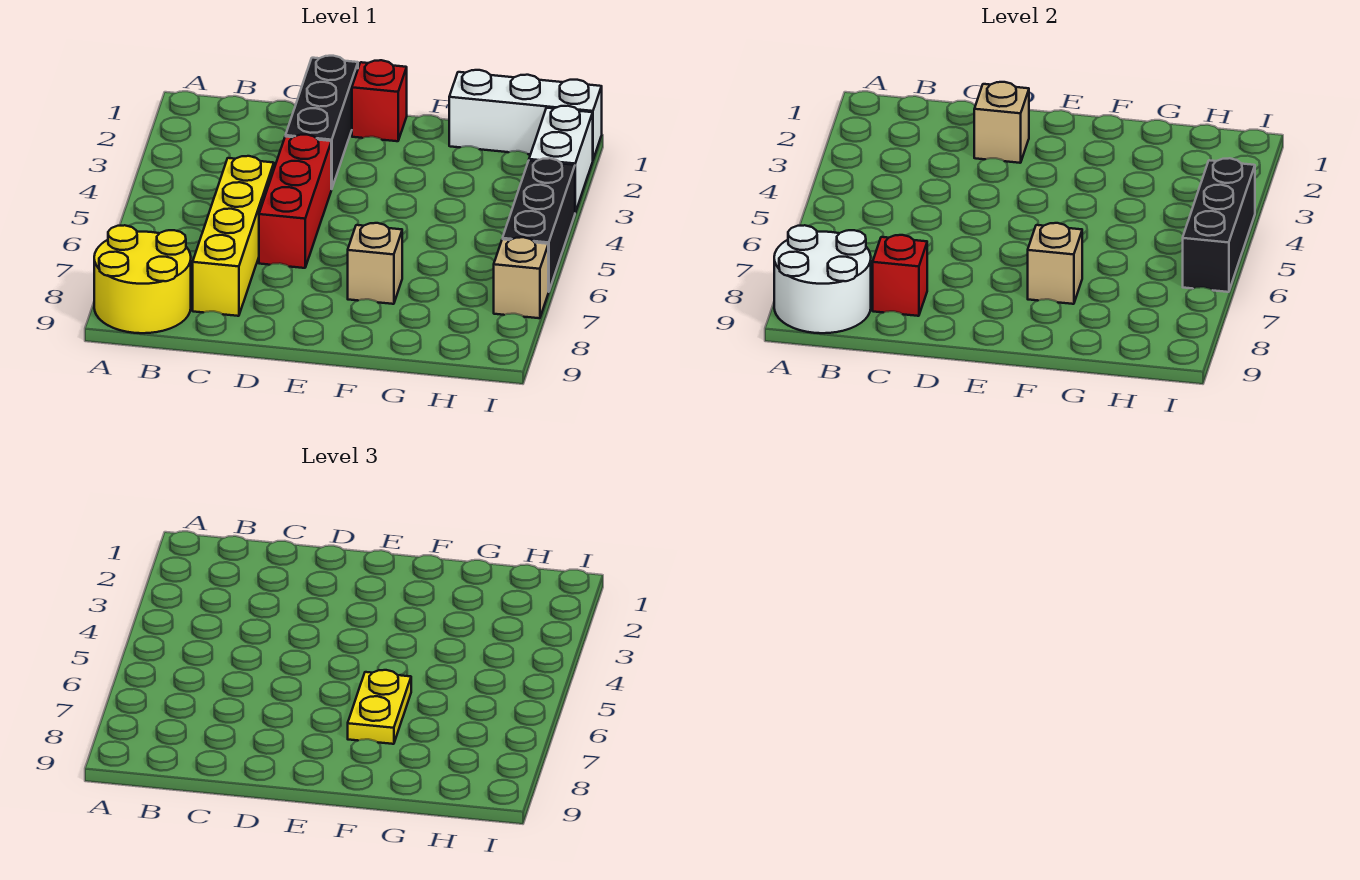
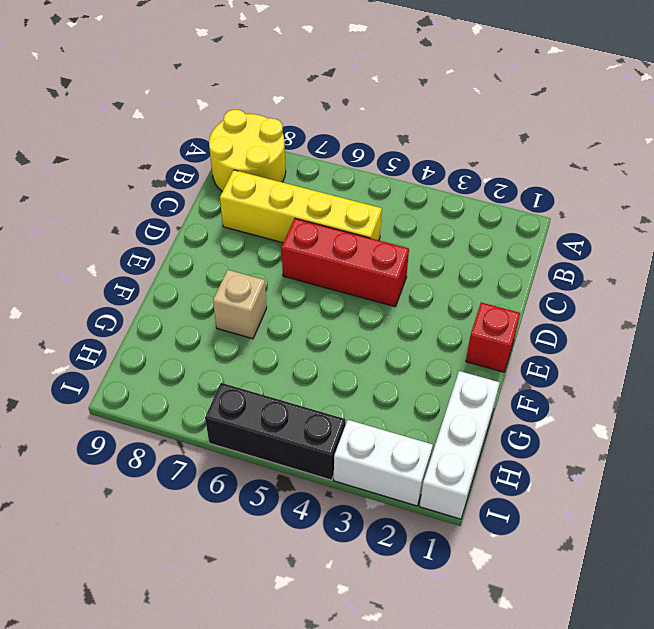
none -> black 1x3 brick [286,56,358,189]
none -> tan 1x1 brick [494,237,548,318]
none -> white 2x2 round brick [774,225,871,333]

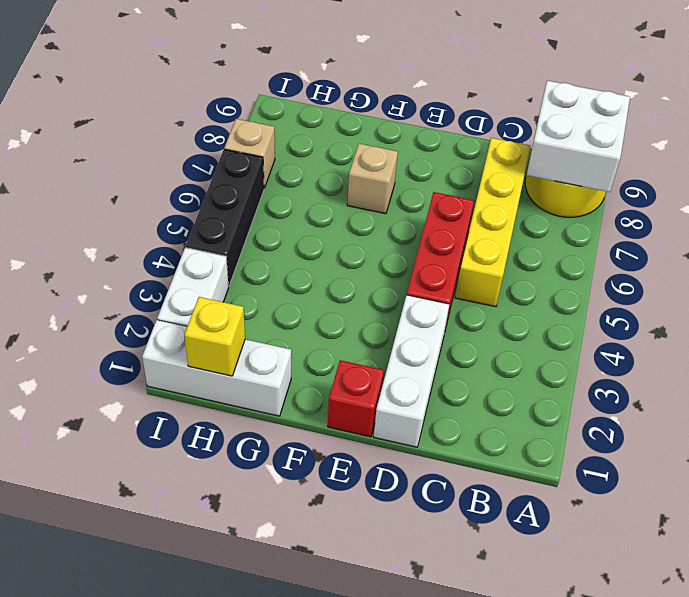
white 2x2 brick [527,81,630,192] -> white 2x2 round brick [774,225,871,333]
white 1x3 brick [374,295,449,447] -> black 1x3 brick [286,56,358,189]
yellow 1x1 brick [184,297,245,376] -> none
none -> red 1x1 brick [873,235,927,316]
none -> tan 1x1 brick [974,82,1029,163]
none -> tan 1x1 brick [1028,223,1082,304]

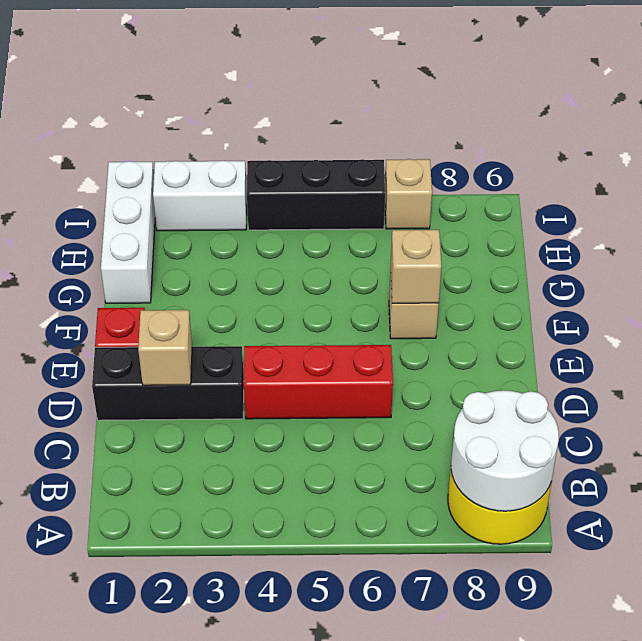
none -> yellow 1x4 brick [193,156,274,316]
none -> red 1x1 brick [873,235,927,316]
none -> black 1x3 brick [1183,158,1255,292]

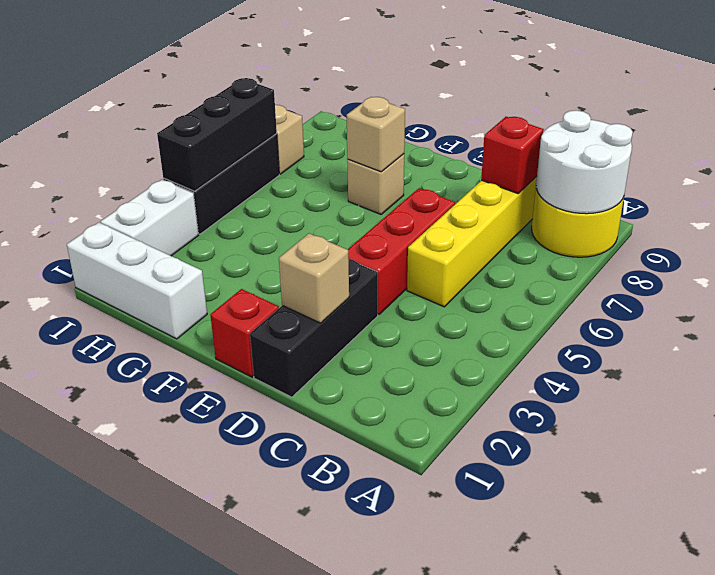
none -> yellow 1x2 plate [348,670,411,744]

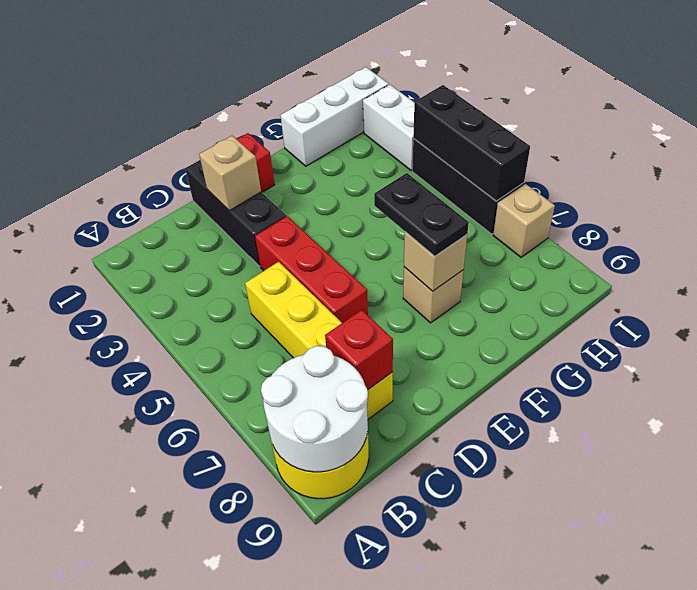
black 1x2 plate [374,173,469,256] -> yellow 1x2 plate [348,670,411,744]

